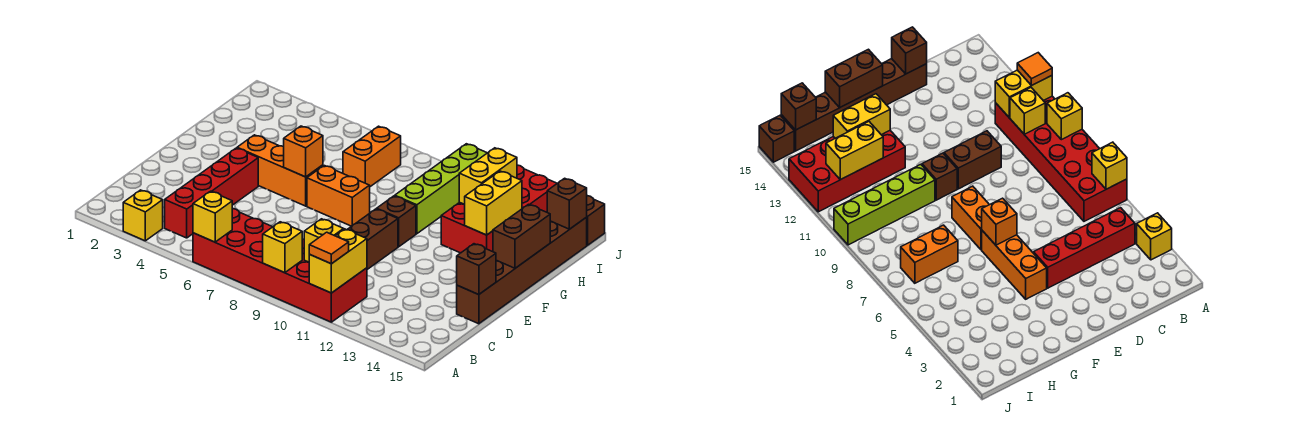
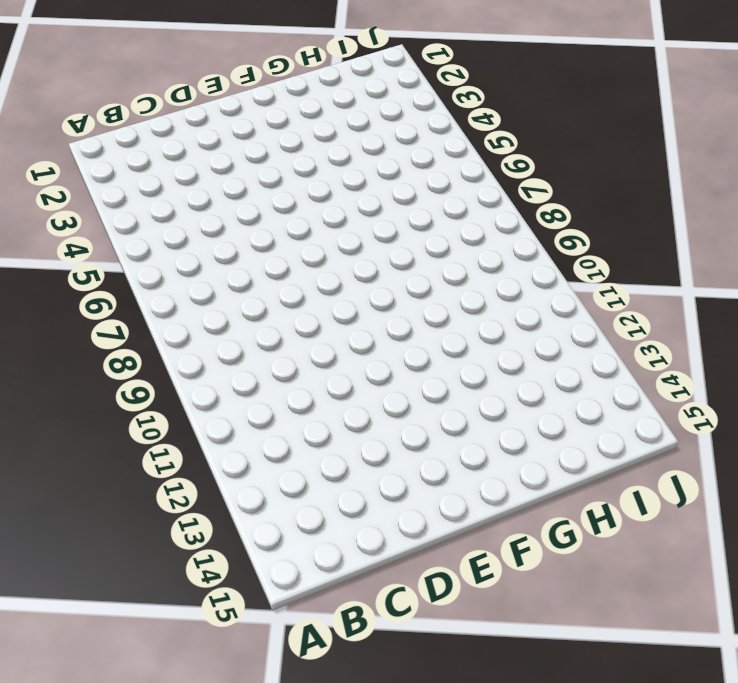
none -> yellow 1x1 brick [123,190,163,241]
none -> red 2x6 brick [193,208,367,322]
none -> red 1x4 brick [165,148,258,238]

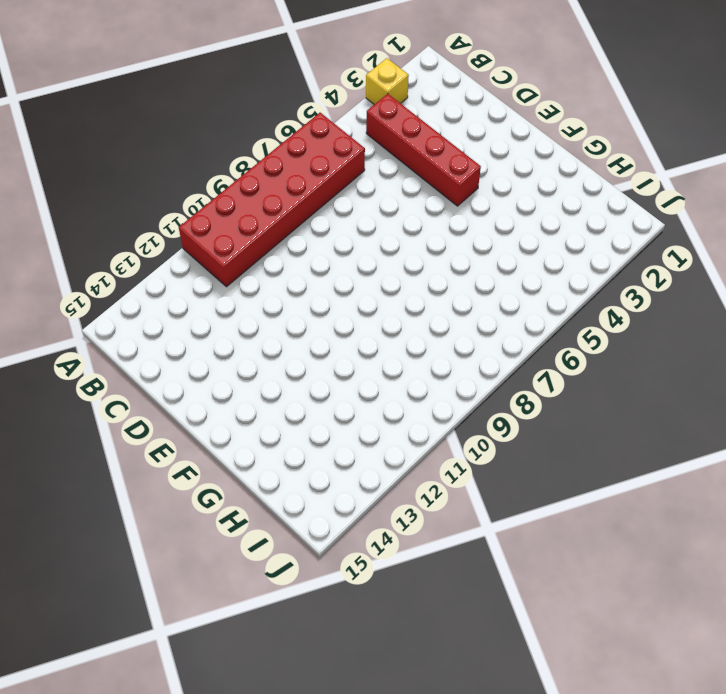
none -> brown 1x2 brick [347,209,398,269]
none -> brown 1x6 brick [457,217,587,324]
none -> orange 1x3 brick [237,135,323,206]

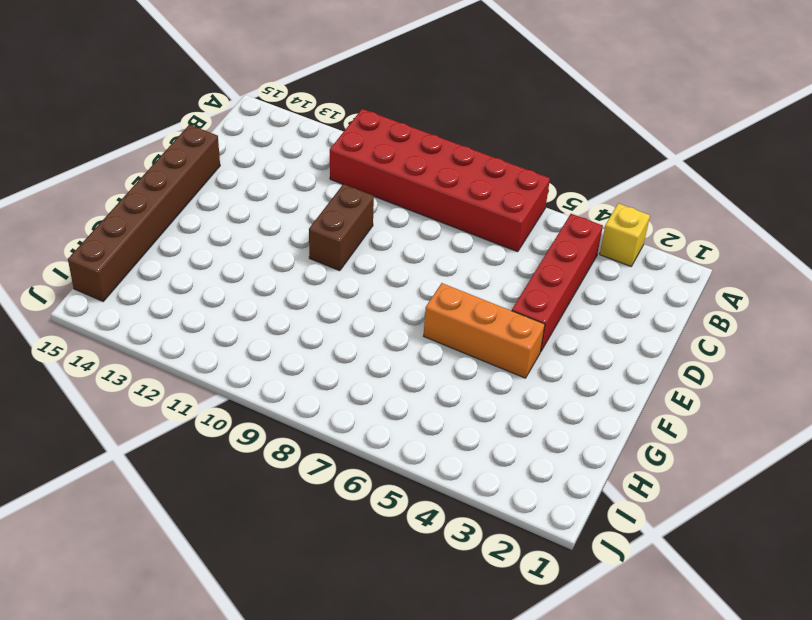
none -> orange 1x2 brick [307,166,370,226]
none -> brown 1x1 brick [377,196,416,247]
none -> lime 1x4 brick [395,144,487,234]

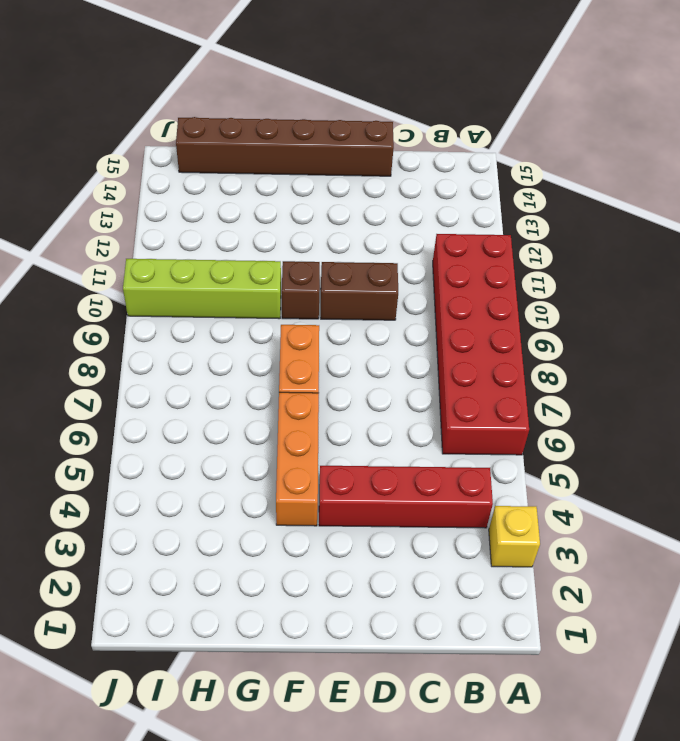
none -> red 2x4 brick [441,165,557,253]
none -> orange 1x2 brick [343,126,401,187]
none -> brown 1x1 brick [587,196,605,245]

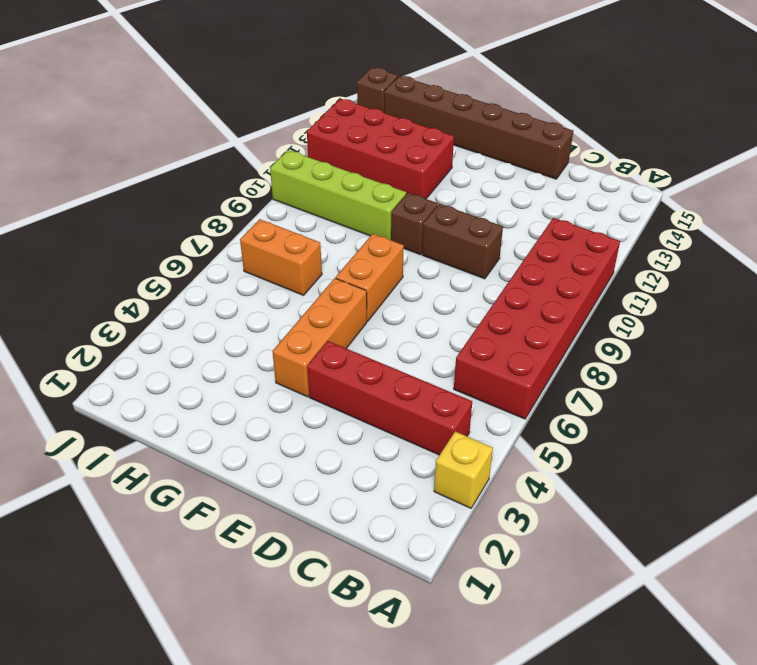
none -> yellow 1x1 brick [193,191,232,242]
none -> yellow 1x1 brick [263,222,302,273]
none -> yellow 1x2 brick [309,229,367,293]

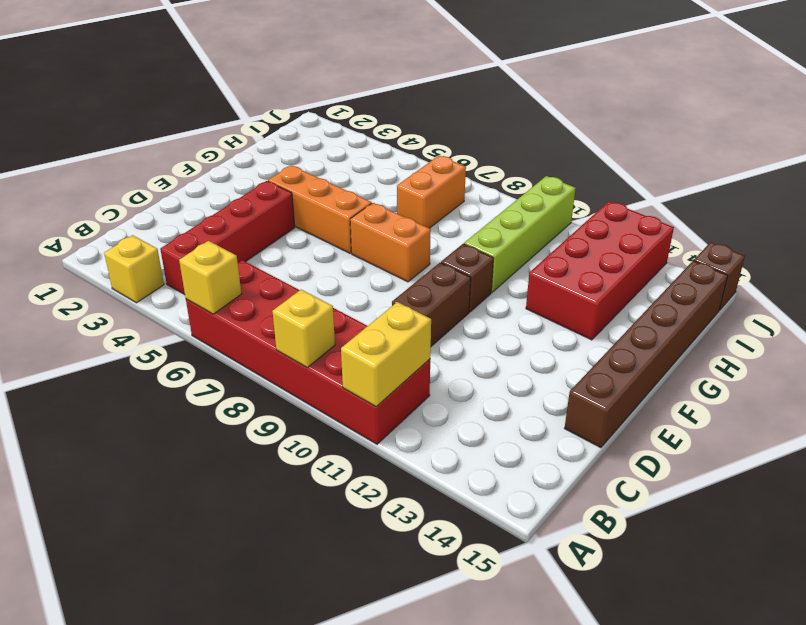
none -> yellow 1x1 brick [304,219,344,262]
none -> brown 1x1 brick [457,244,496,295]
none -> orange 1x1 brick [284,126,323,177]

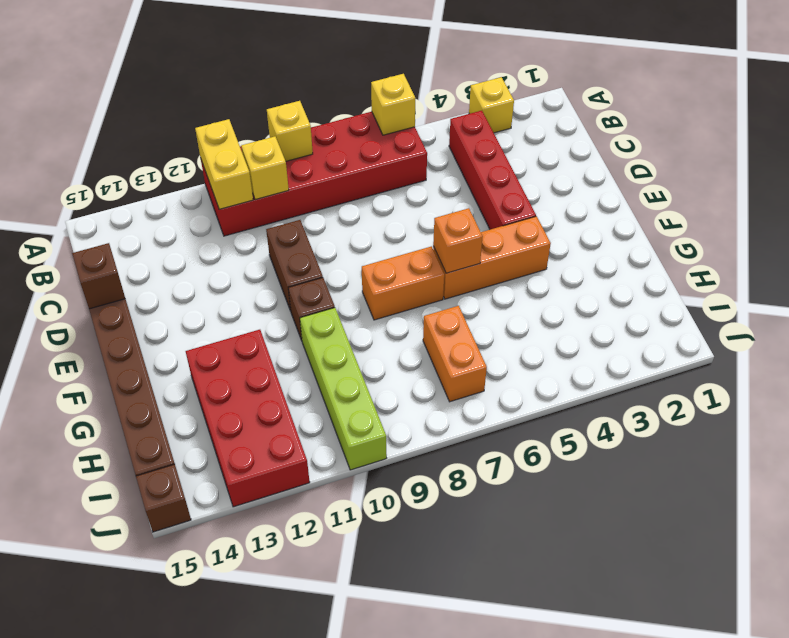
none -> brown 1x2 brick [493,204,550,268]
none -> yellow 1x2 brick [464,171,522,235]
none -> yellow 1x2 brick [459,148,517,204]

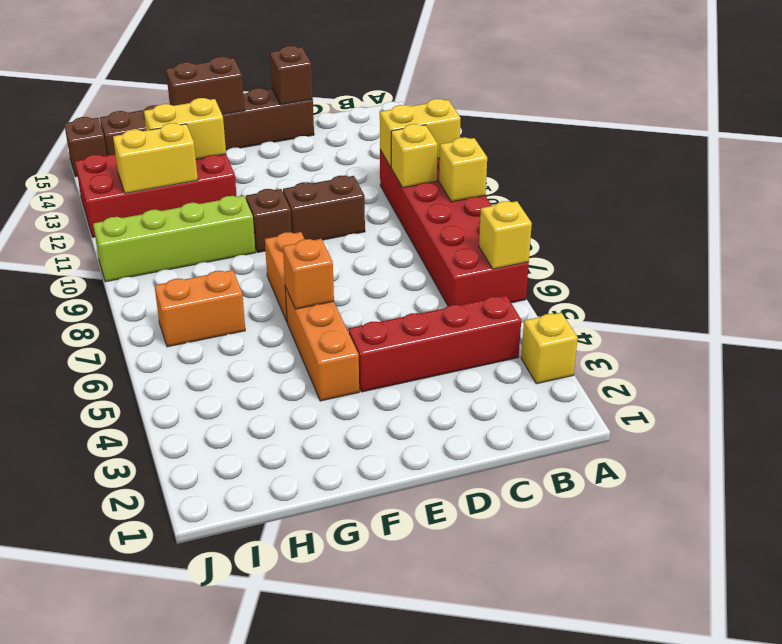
none -> brown 1x1 brick [547,178,587,229]
none -> orange 1x1 tile [309,232,349,264]

